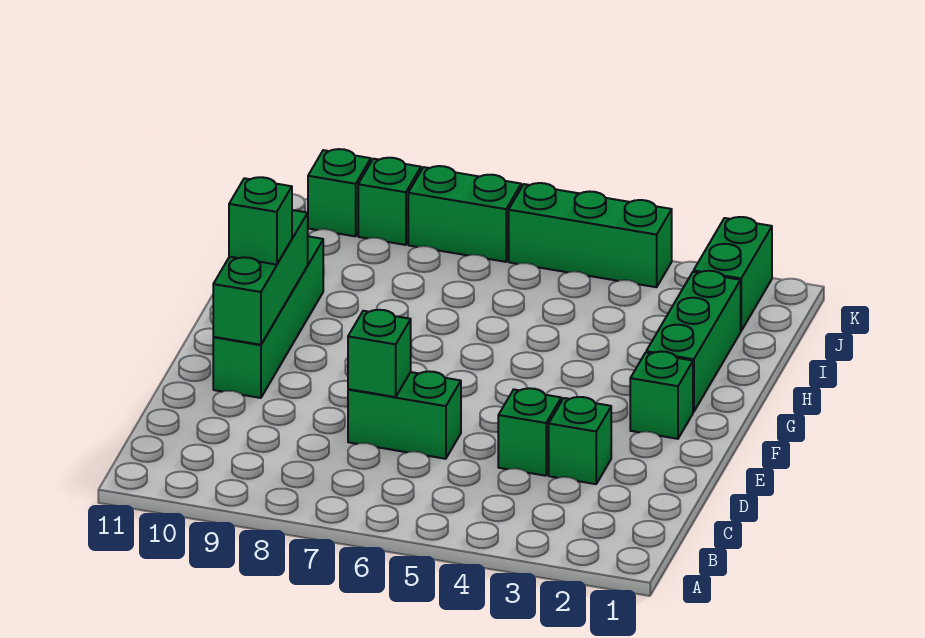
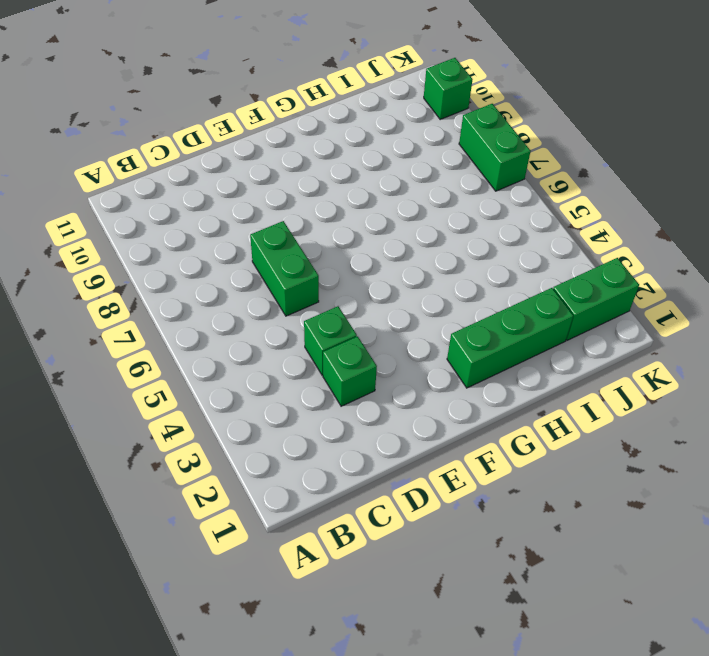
none -> green 1x4 brick [213,236,323,398]
none -> green 1x1 brick [630,352,693,439]
none -> green 1x3 brick [509,183,672,287]

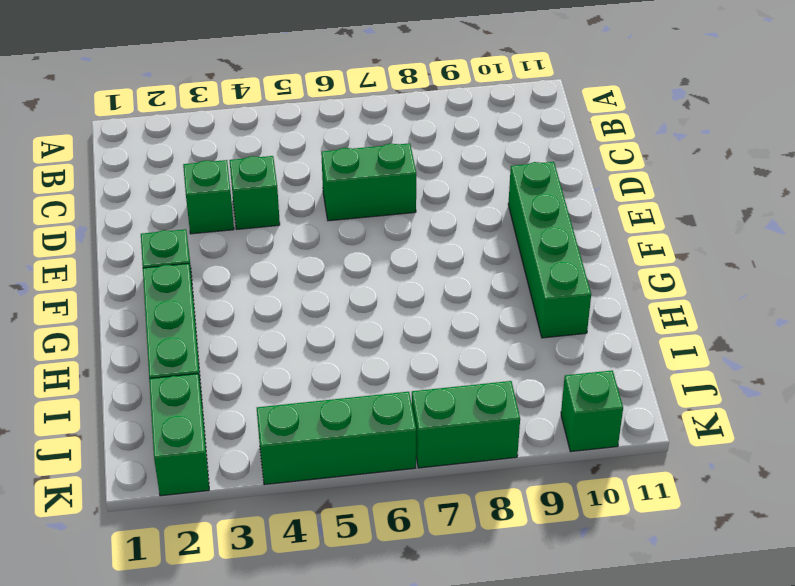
none -> green 1x1 brick [358,158,421,245]
none -> green 1x1 brick [348,310,411,397]
none -> green 1x3 brick [213,210,308,345]

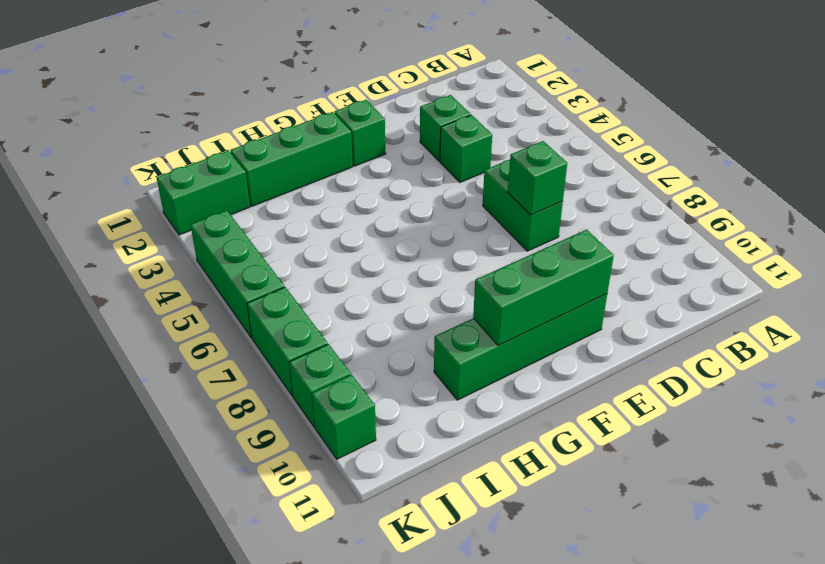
none -> green 1x1 brick [229,177,292,265]

